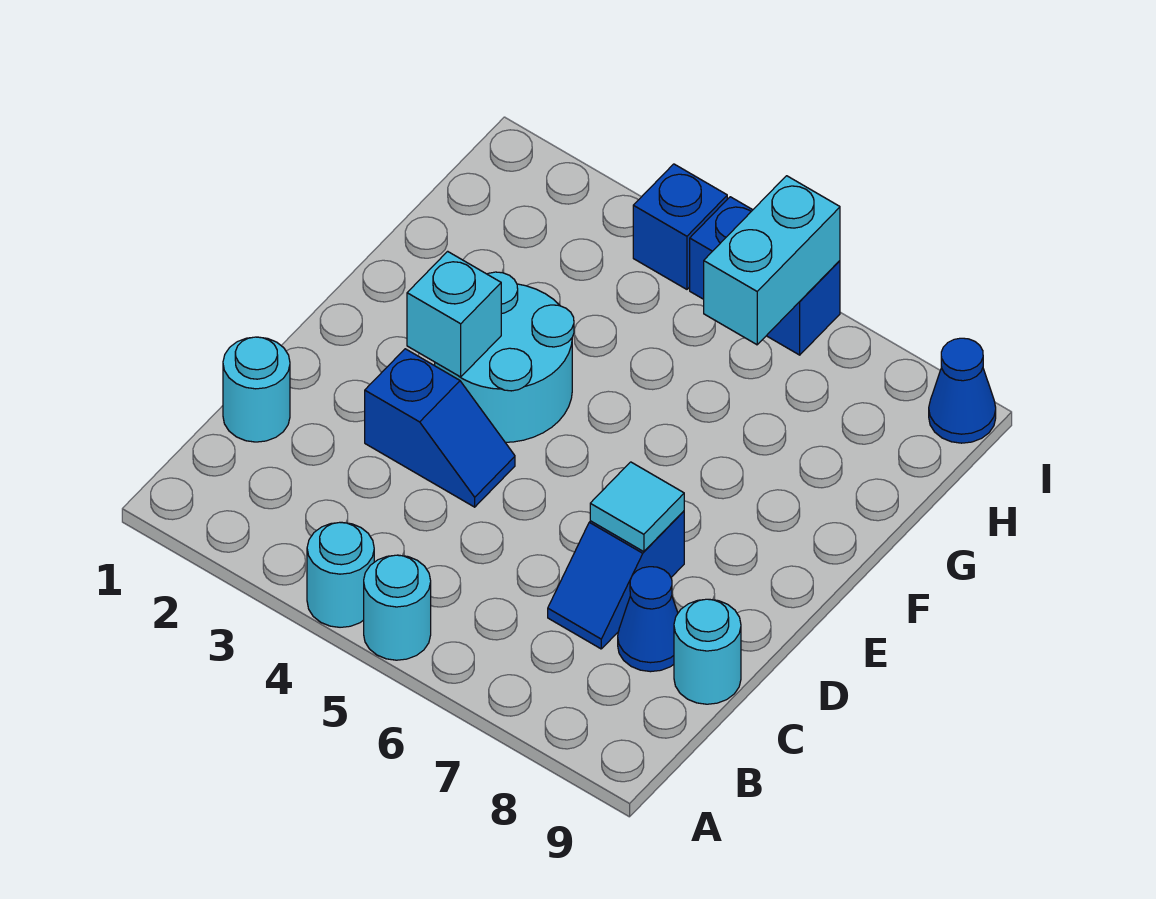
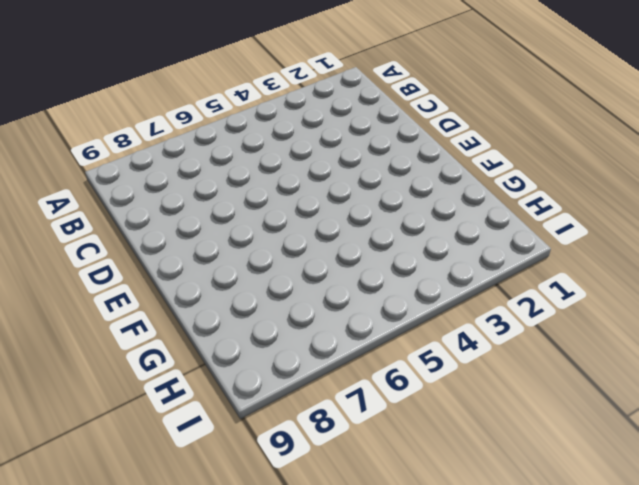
none -> cyan 1x1 round brick [307,522,374,627]
none -> cyan 1x1 round brick [364,555,431,660]
none -> cyan 1x1 round brick [223,337,290,442]

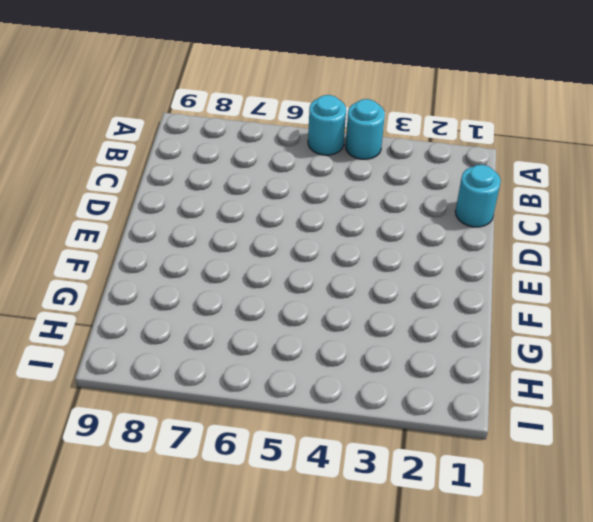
none -> blue 1x2 slope [548,511,684,649]
none -> blue 1x1 cone [618,567,678,672]
none -> cyan 1x1 round brick [674,599,741,704]

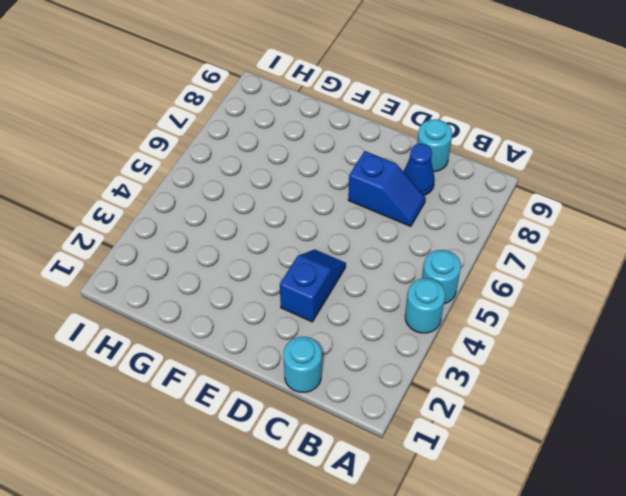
none -> cyan 2x2 round brick [435,272,574,442]
none -> blue 1x1 brick [633,164,727,289]
none -> blue 1x2 brick [690,197,840,355]

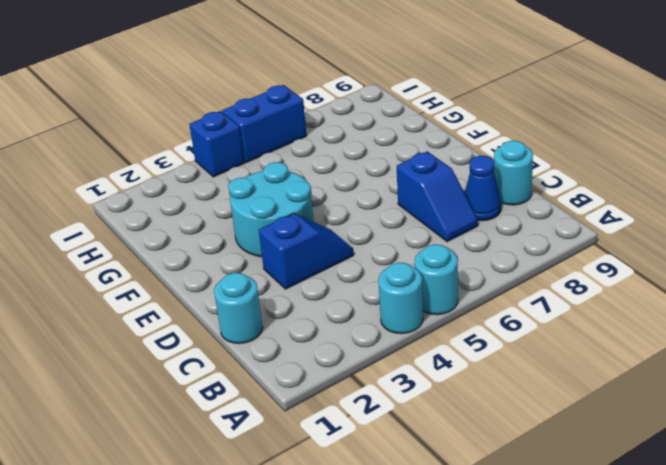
none -> blue 1x1 cone [929,338,996,443]
none -> cyan 1x1 tile [590,462,684,552]
none -> cyan 1x1 brick [407,251,501,377]

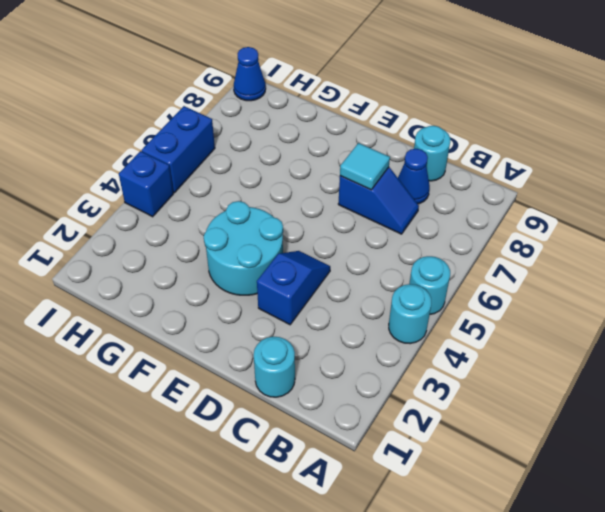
none -> cyan 1x1 brick [407,251,501,377]
none -> cyan 1x2 brick [704,176,840,345]

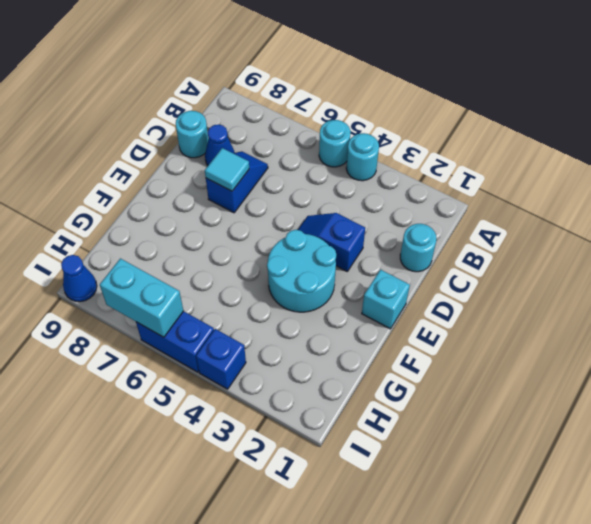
cyan 1x1 brick [362,269,410,329] -> cyan 1x1 brick moved to [407,251,501,377]
cyan 1x2 brick [100,258,183,337] -> cyan 1x2 brick turned to [704,176,840,345]

